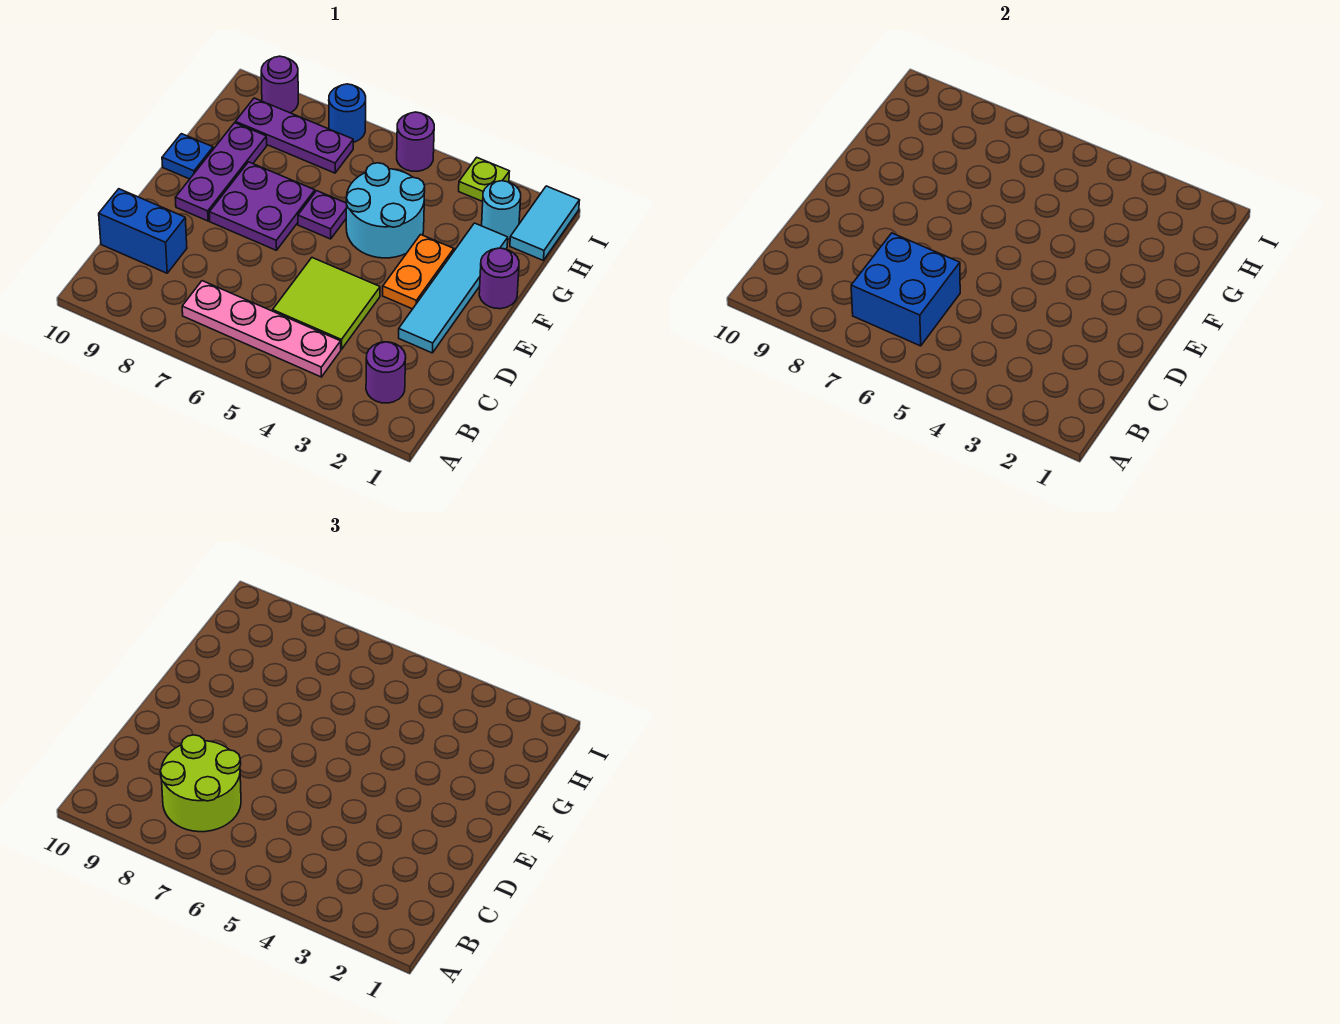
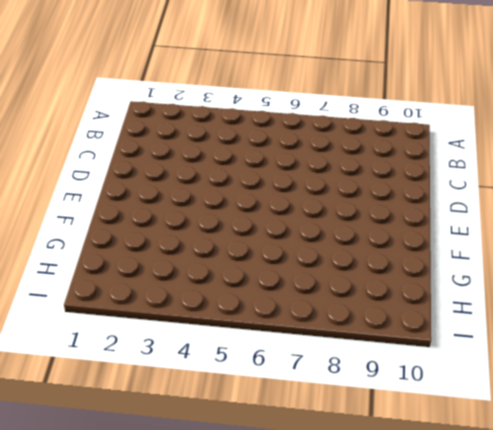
none -> purple 1x1 round brick [366,342,406,403]
none -> pink 1x4 plate [182,281,341,377]
none -> lime 2x2 tile [273,258,380,349]

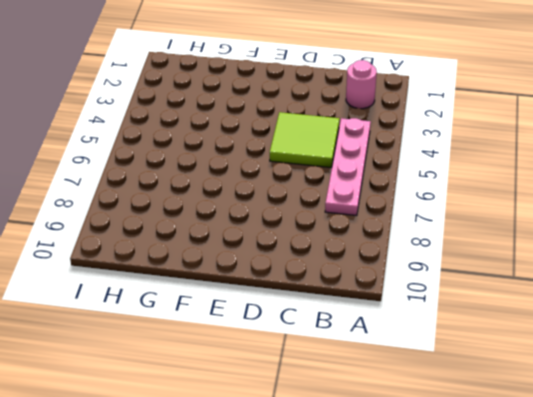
pink 1x1 round brick [346,60,377,109] -> purple 1x1 round brick [366,342,406,403]
none -> blue 1x2 brick [99,189,187,273]
none -> cyan 1x4 tile [399,223,508,353]
none -> orange 1x2 plate [383,235,454,309]

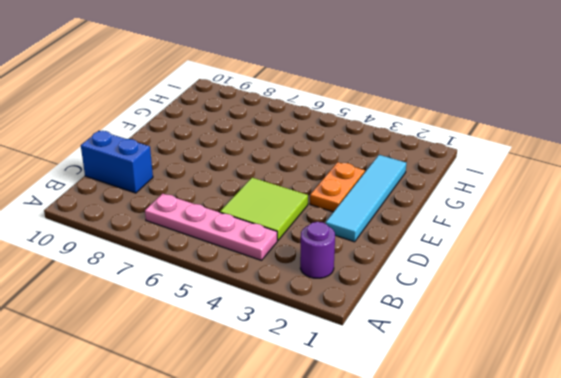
none -> purple 2x2 plate [209,162,315,250]
none -> purple 1x3 plate [175,123,267,221]
none -> purple 1x1 round brick [479,248,519,309]

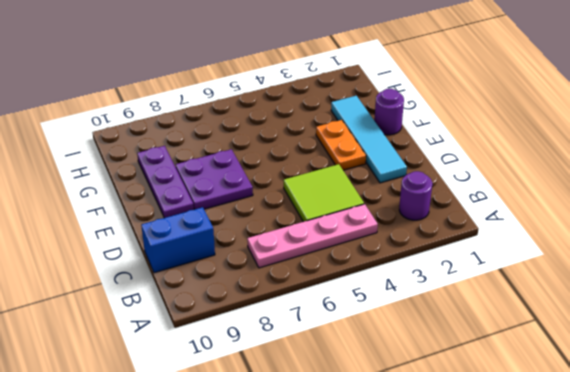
none -> cyan 2x2 round brick [346,163,425,258]
none -> purple 1x1 plate [298,191,347,239]
none -> blue 1x1 plate [162,134,213,179]

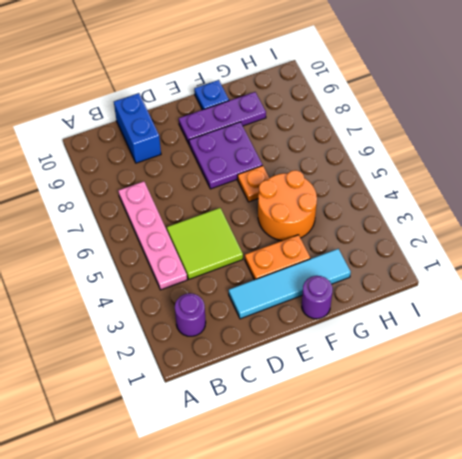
orange 2x2 round brick [258,170,317,241] -> cyan 2x2 round brick [346,163,425,258]
orange 1x1 plate [238,166,269,202] -> purple 1x1 plate [298,191,347,239]
none -> cyan 1x2 tile [510,186,580,260]
none -> cyan 1x1 round brick [482,181,521,239]
none -> purple 1x3 plate [235,98,353,173]

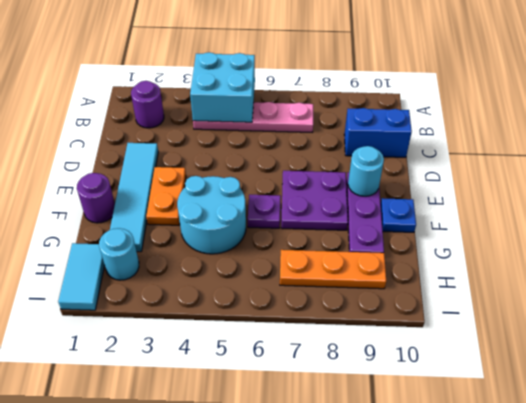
cyan 2x2 brick [190,52,255,122] -> none
cyan 1x1 round brick [348,146,384,196] -> none
orange 1x3 plate [280,250,386,289] -> purple 1x3 plate [235,98,353,173]
none -> lime 2x2 tile [273,258,380,349]
none -> lime 1x1 plate [459,157,510,202]
none -> purple 1x1 round brick [397,112,434,171]

